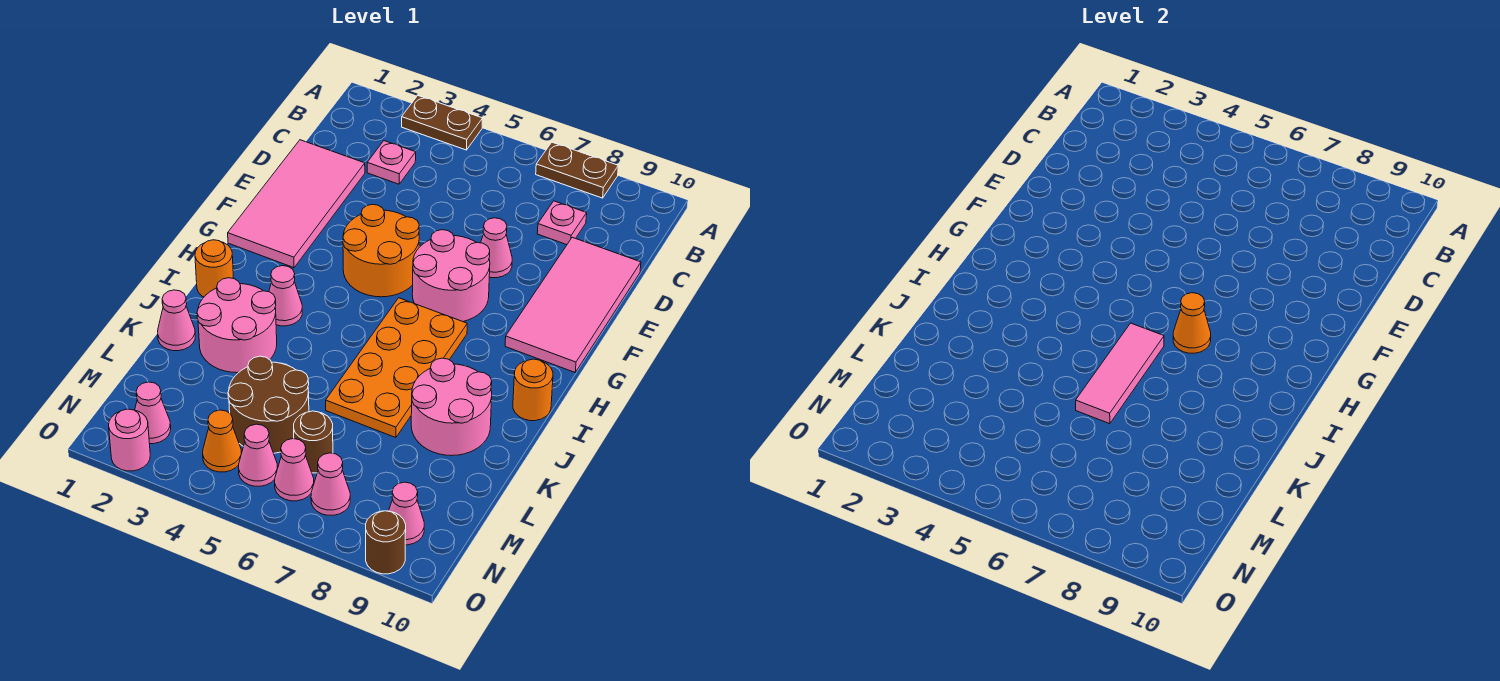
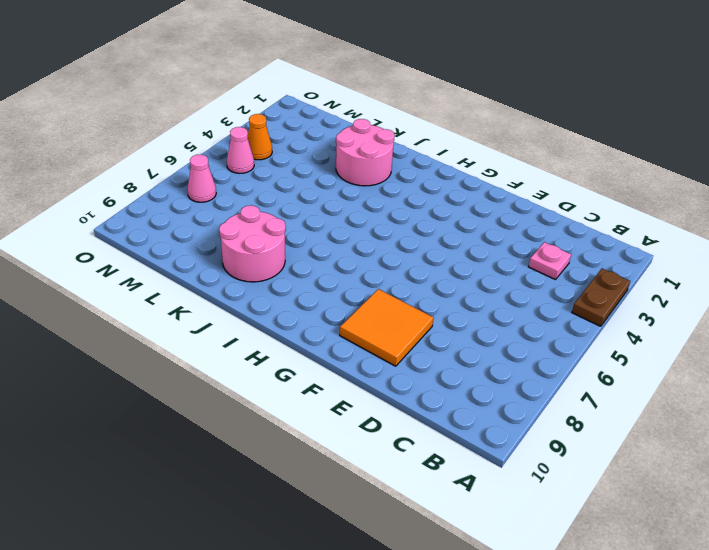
orange 2x2 tile [340,289,433,366] -> pink 2x4 tile [505,237,641,372]
none -> brown 1x2 plate [536,142,618,198]
none -> pink 1x1 plate [537,201,587,245]
none -> pink 2x4 tile [228,140,365,268]

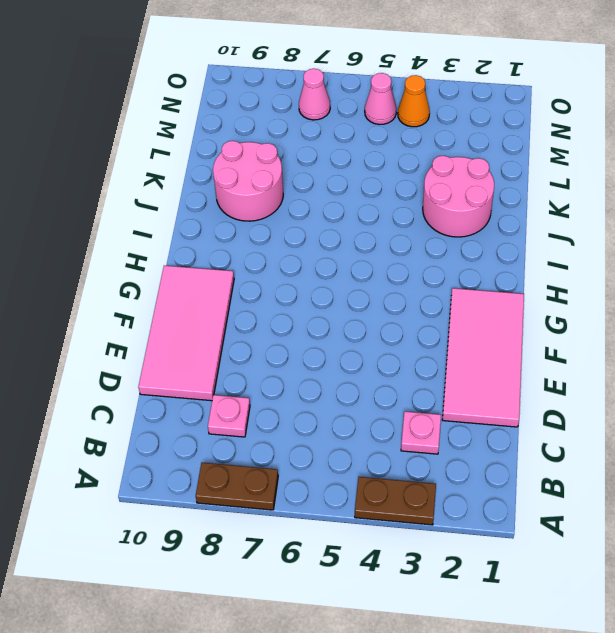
none -> pink 1x1 cone [481,218,512,278]
none -> orange 2x2 round brick [343,204,419,297]
none -> pink 2x2 round brick [412,230,490,322]

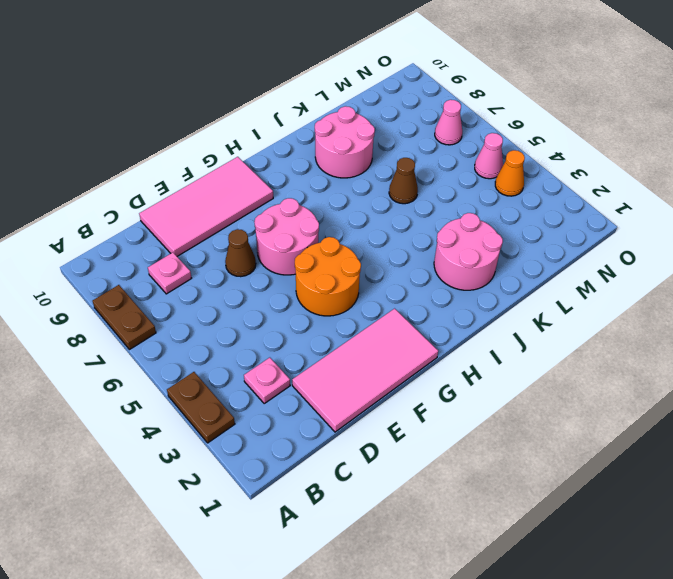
brown 1x1 cone [225,229,256,277] -> pink 1x1 cone [481,218,512,278]
brown 1x1 cone [389,158,418,204] -> orange 2x4 plate [326,298,467,438]
none -> orange 1x1 round brick [195,240,234,297]
none -> pink 1x1 cone [269,266,302,326]
none -> orange 1x1 round brick [513,359,553,421]

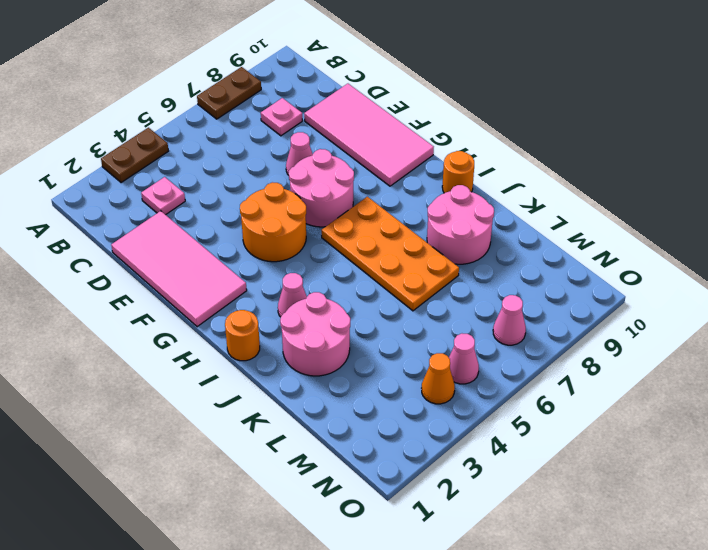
none -> pink 1x1 cone [158,290,195,351]
none -> brown 2x2 round brick [228,356,309,453]
none -> brown 1x1 round brick [294,411,333,473]

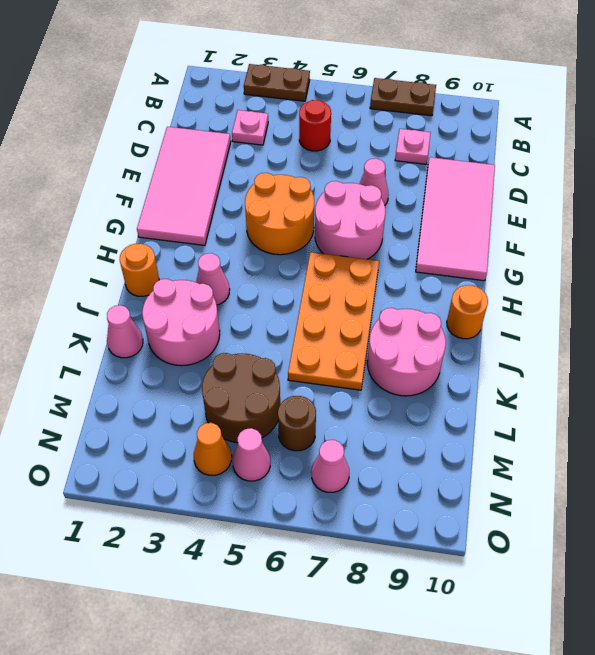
red 1x1 round brick [299,100,331,151] -> none
none -> pink 1x1 cone [135,382,171,444]
none -> pink 1x1 cone [275,439,314,501]
none -> pink 1x1 cone [389,482,424,545]

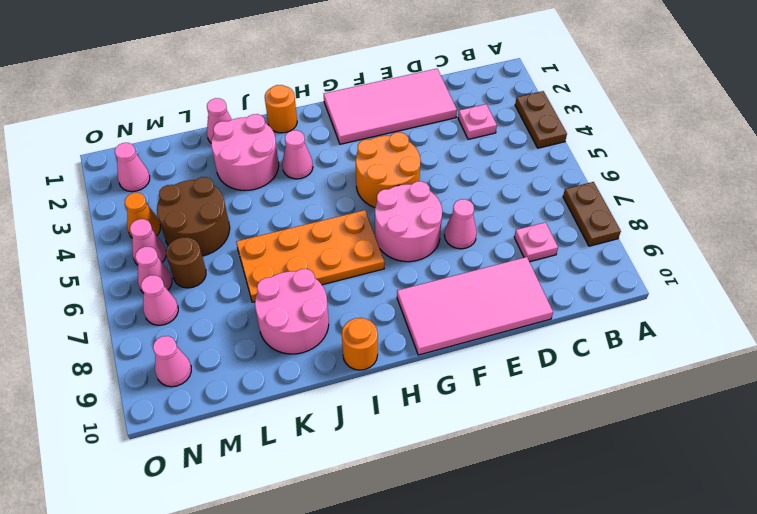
none -> pink 1x1 round brick [109,409,150,471]
none -> brown 1x1 round brick [366,511,406,574]
none -> orange 1x1 cone [1173,293,1211,353]

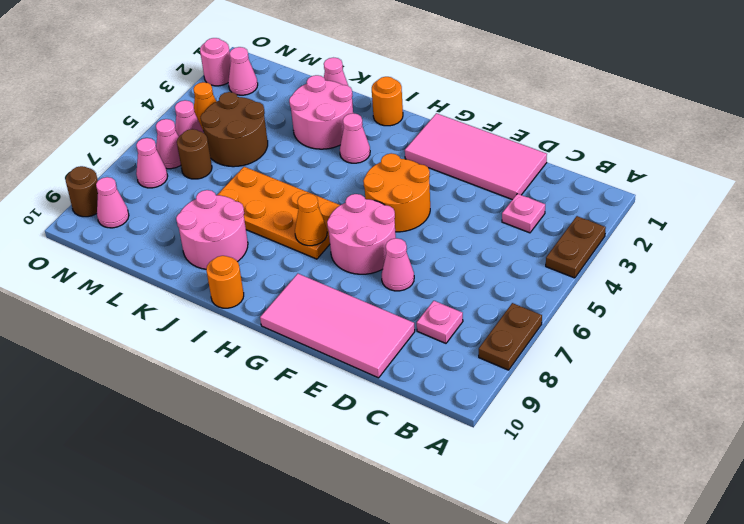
none -> pink 1x3 tile [1076,323,1164,424]

